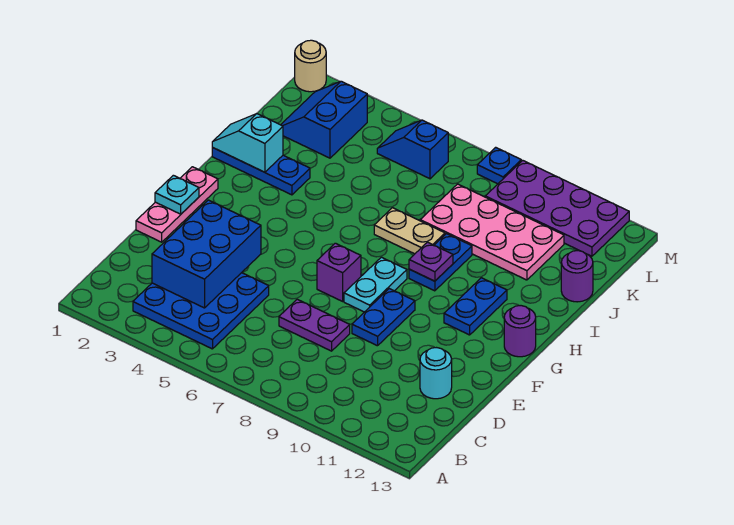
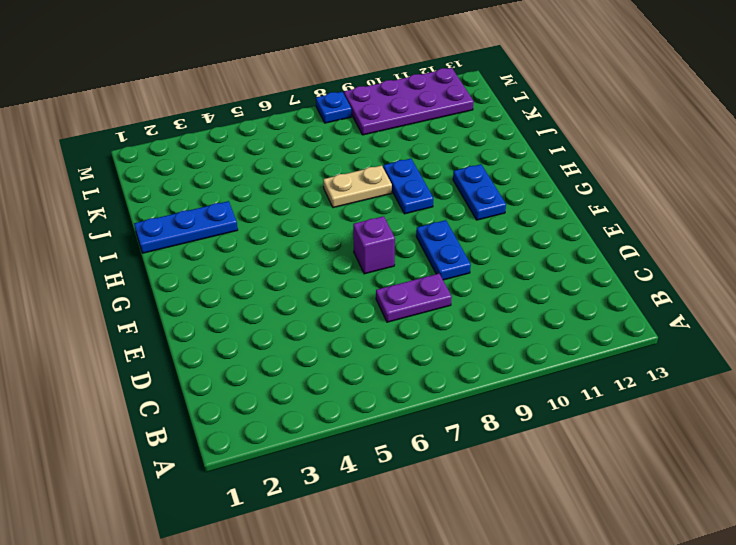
none -> blue 3x3 plate [133,273,269,349]
none -> cyan 1x1 round brick [420,348,452,399]
none -> pink 1x3 plate [136,167,218,242]

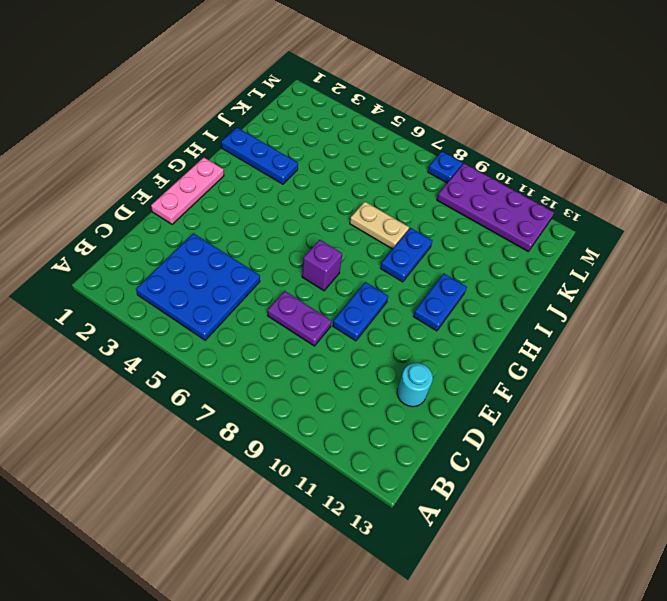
none -> cyan 1x2 plate [344,257,407,312]
none -> purple 1x1 round brick [504,306,536,357]
none -> pink 2x4 plate [420,184,564,280]

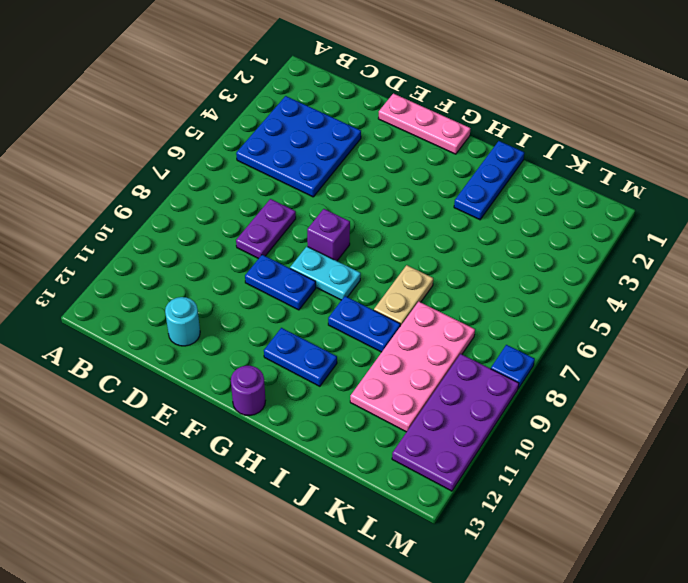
none -> purple 1x1 round brick [561,251,593,302]
none -> blue 2x2 slope [281,81,367,158]
none -> blue 1x2 slope [377,120,448,179]

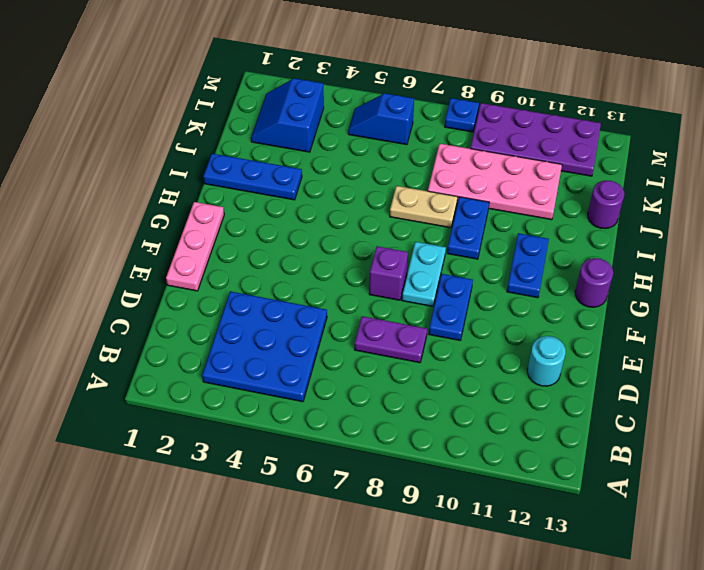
none -> tan 1x1 round brick [295,40,326,92]
none -> blue 2x3 brick [152,200,261,308]
none -> cyan 1x1 plate [155,175,199,214]

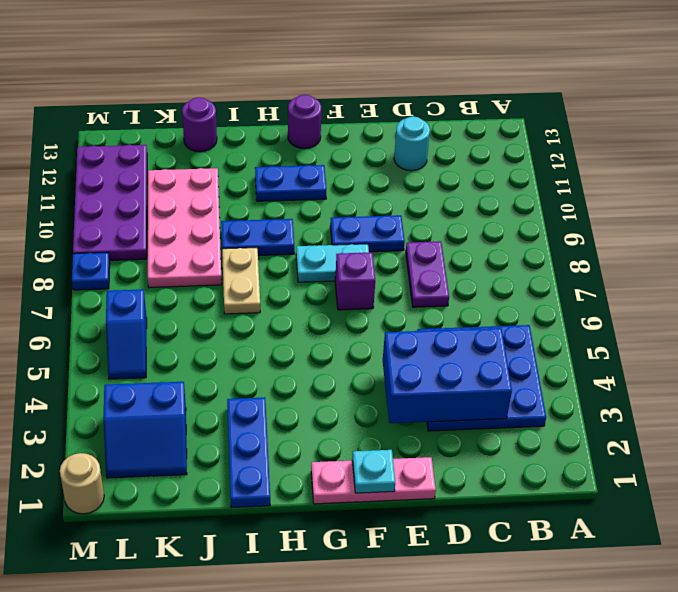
none -> purple 1x1 plate [409,242,453,281]
none -> cyan 1x2 slope [212,114,283,172]

